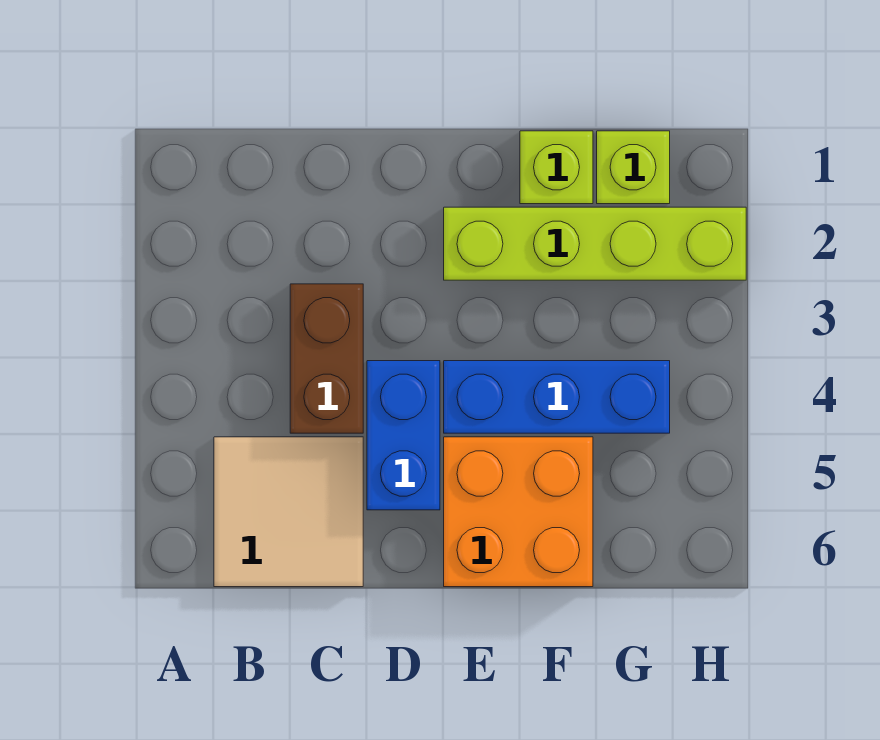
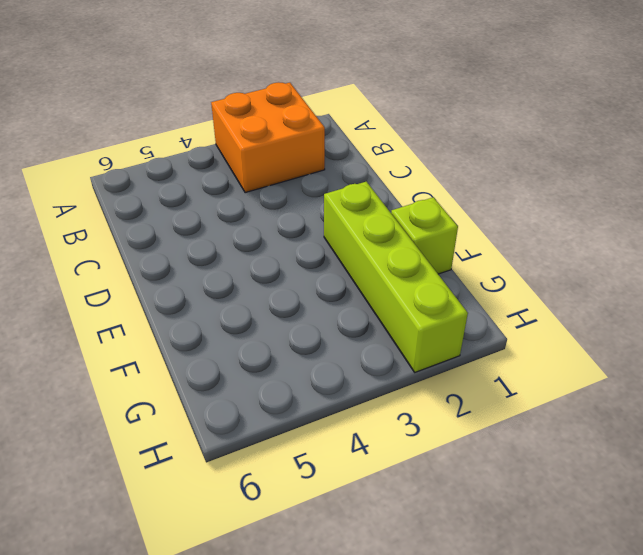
orange 2x2 brick [211,82,325,193] -> orange 2x2 brick moved to [444,437,593,587]
none -> tan 2x2 tile [214,437,363,587]
none -> brown 1x2 brick [290,284,363,433]

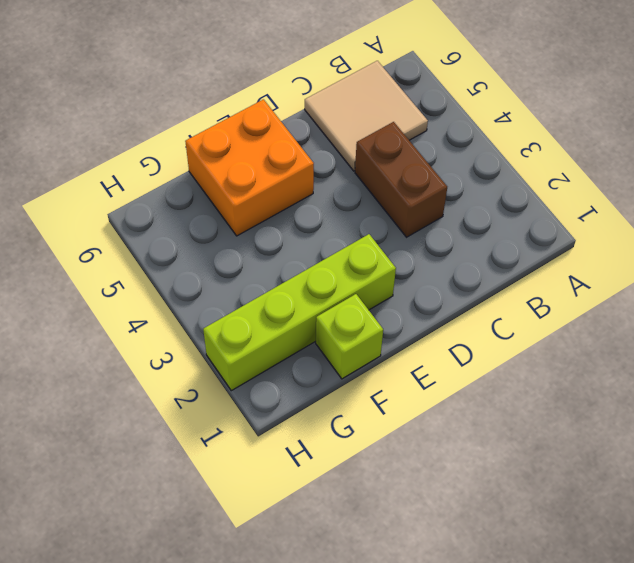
none -> blue 1x2 brick [367,361,440,510]
none -> blue 1x3 brick [444,361,670,433]

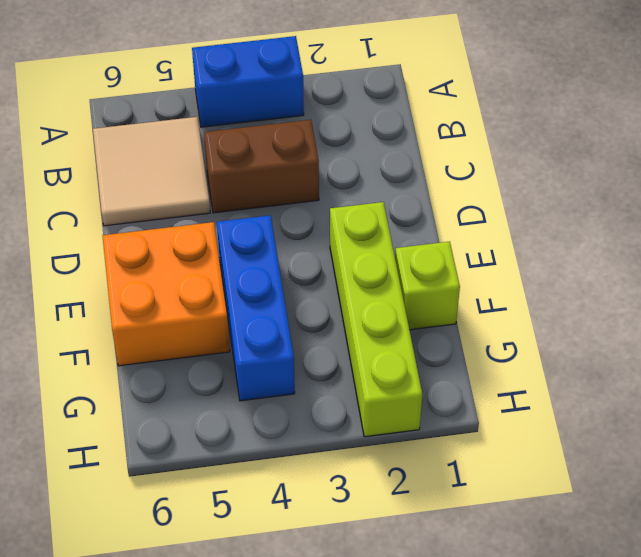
blue 1x2 brick [192,36,304,127] -> blue 1x2 brick moved to [367,361,440,510]
none -> lime 1x1 brick [597,131,670,204]

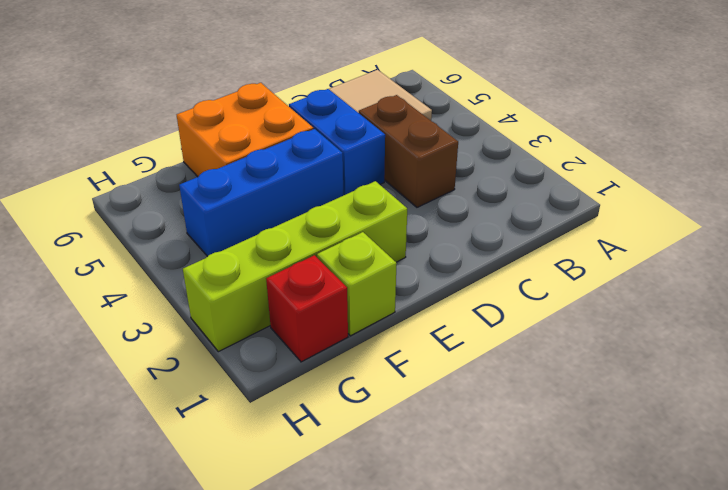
red 1x1 brick [266,255,348,362] -> lime 1x1 brick [597,131,670,204]

